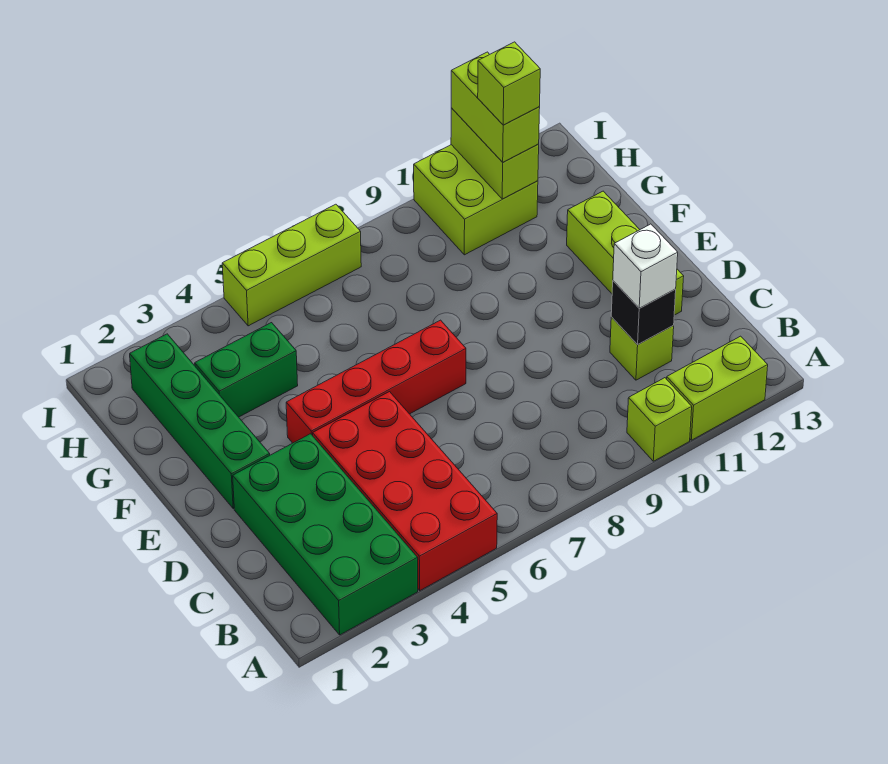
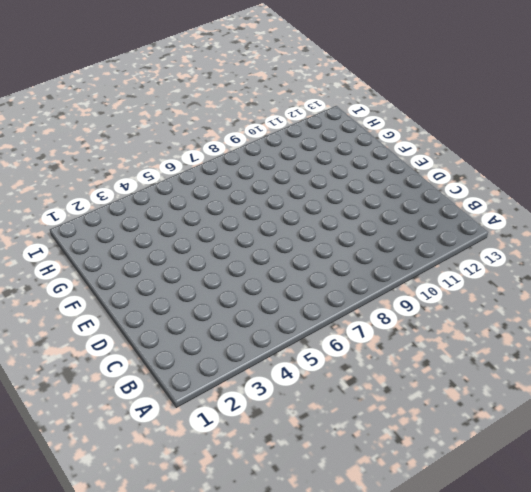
none -> green 2x4 brick [233,434,418,635]
none -> red 2x4 brick [313,392,497,591]
none -> lime 1x1 brick [627,378,692,461]

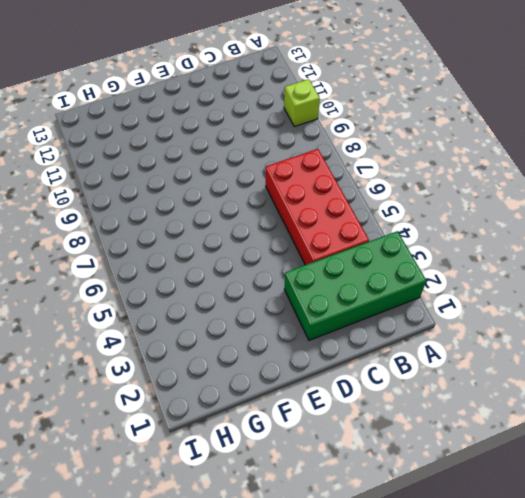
red 2x4 brick [266,149,369,265] -> red 2x4 brick turned to [313,392,497,591]
none -> lime 1x2 brick [667,336,768,440]
none -> lime 1x1 brick [610,317,674,380]
none -> lime 1x3 brick [567,191,684,315]

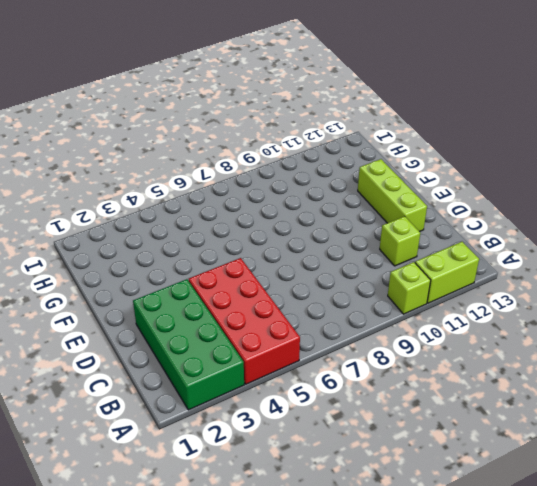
none -> green 1x4 brick [130,334,270,509]
none -> red 1x4 brick [286,320,466,443]
none -> green 1x2 brick [195,323,298,417]

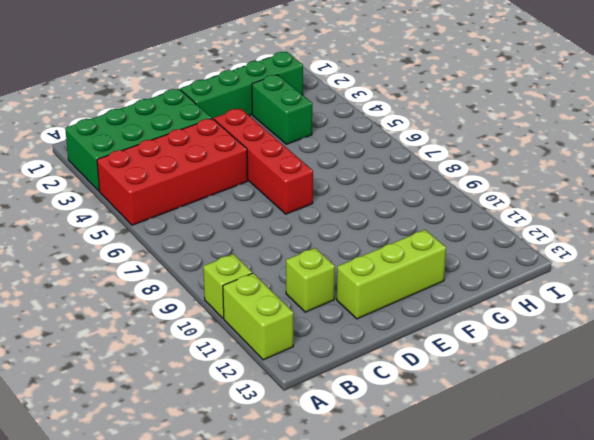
none -> lime 2x2 brick [414,145,538,255]
none -> lime 1x3 brick [222,204,361,326]
none -> black 1x1 brick [611,281,676,345]

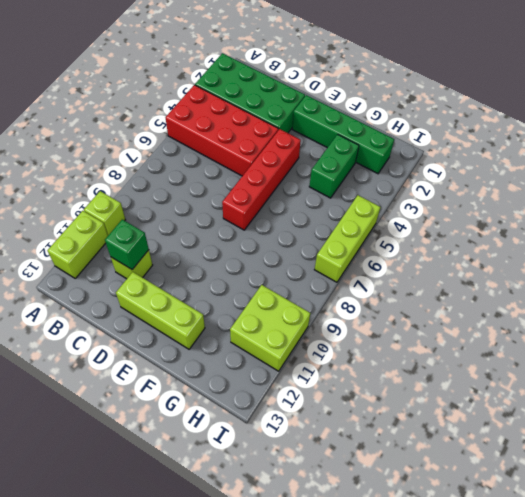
green 1x1 brick [105,220,149,270] -> black 1x1 brick [611,281,676,345]
none -> lime 1x2 brick [451,108,539,199]
none -> white 1x1 brick [613,224,678,308]
none -> lime 1x2 brick [451,52,540,162]

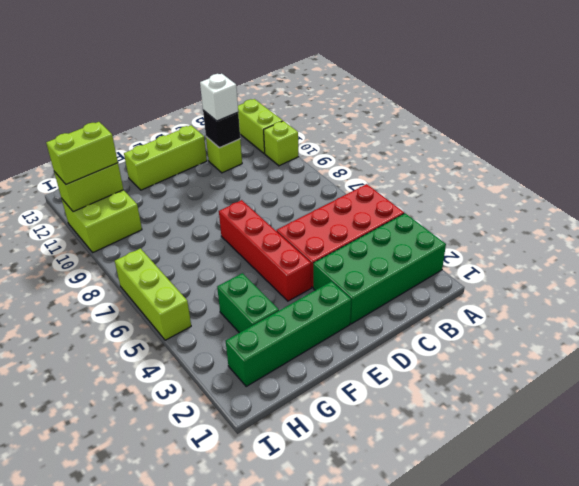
none -> lime 1x1 brick [478,42,540,125]

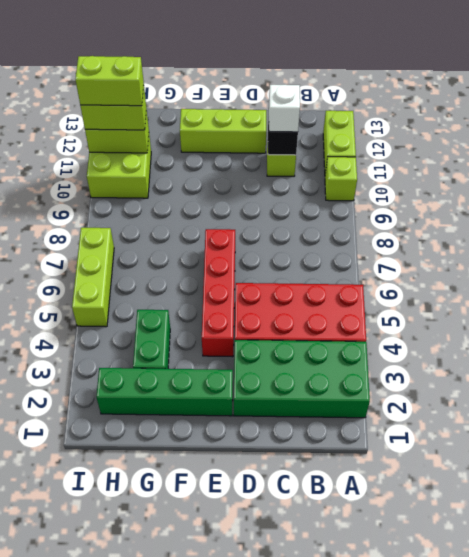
lime 1x2 brick [75,56,144,106] -> lime 1x1 brick [478,42,540,125]

